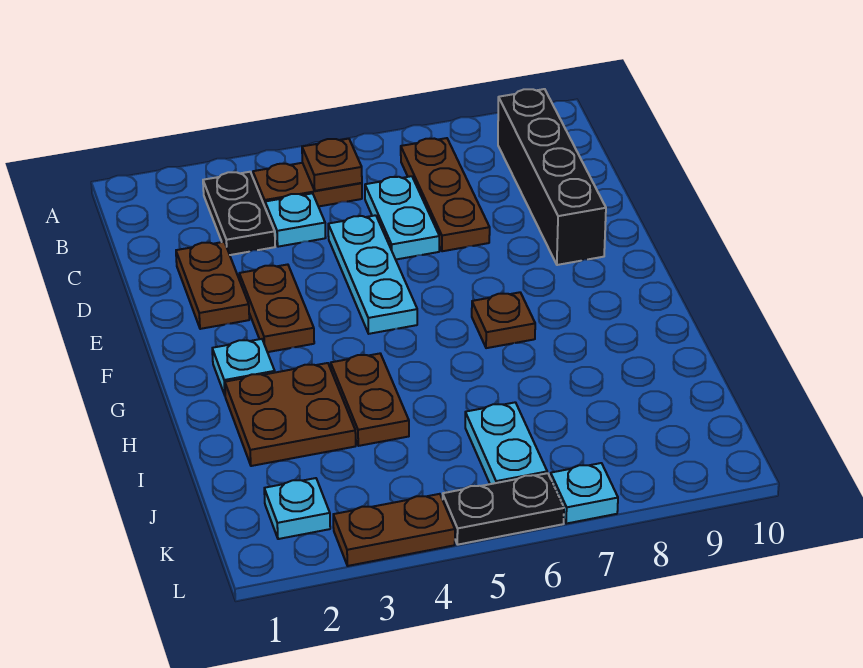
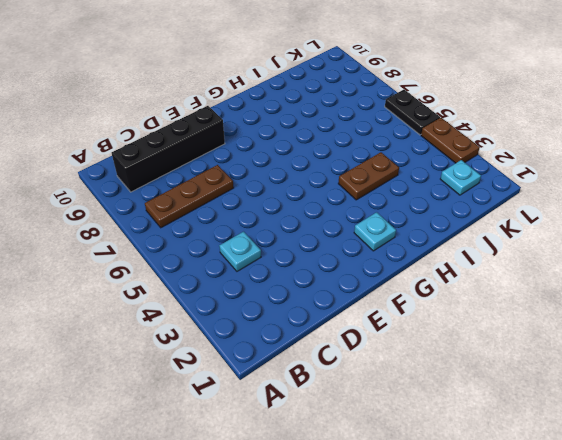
none -> black 1x2 plate [203,172,275,255]
none -> brown 1x2 plate [253,163,362,207]
none -> cyan 1x2 plate [365,176,439,259]

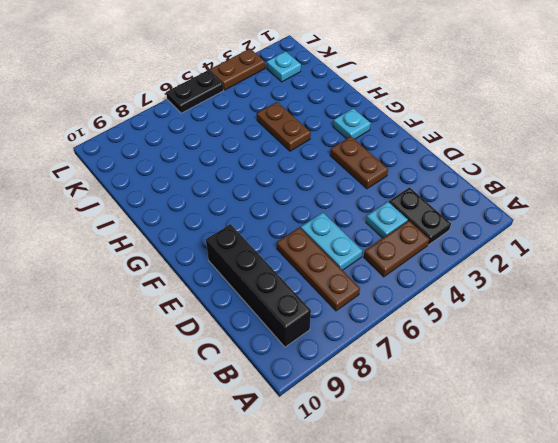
none -> brown 1x2 plate [176,242,249,329]
none -> cyan 1x3 plate [328,215,417,334]
none -> brown 1x1 plate [472,292,535,348]

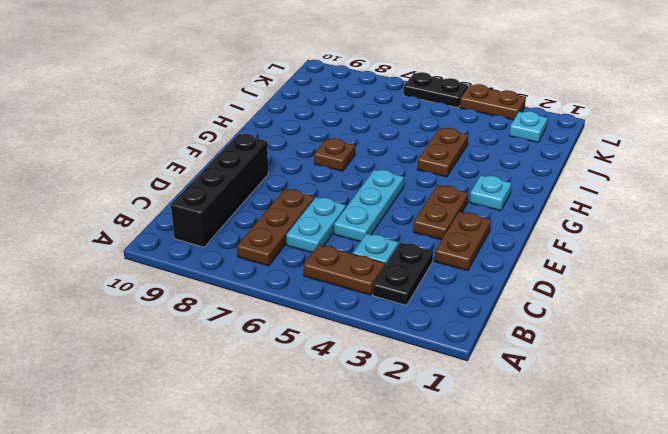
none -> brown 2x2 plate [225,363,356,466]
none -> cyan 1x2 plate [465,402,547,484]
none -> cyan 1x1 plate [551,463,618,524]

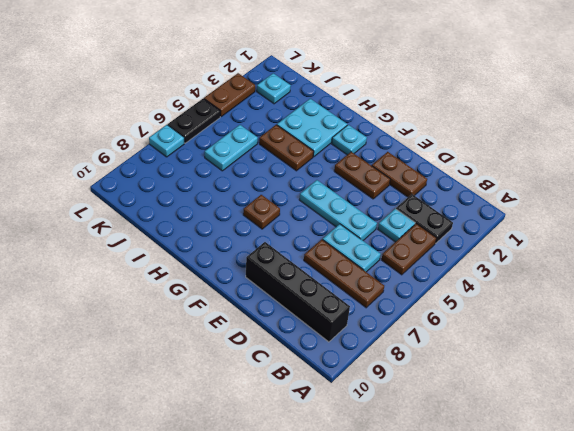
cyan 2x2 plate [277,99,347,157] -> brown 2x2 plate [225,363,356,466]
cyan 1x2 plate [205,125,258,171] -> cyan 1x2 plate turned to [465,402,547,484]
none -> brown 1x1 plate [302,139,362,191]

